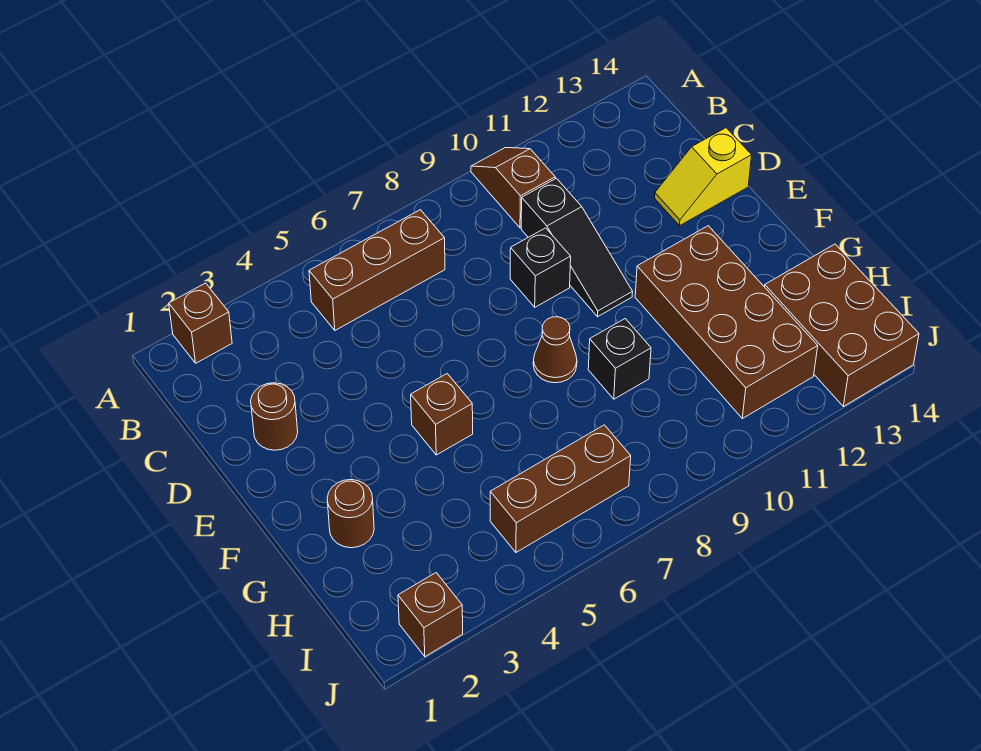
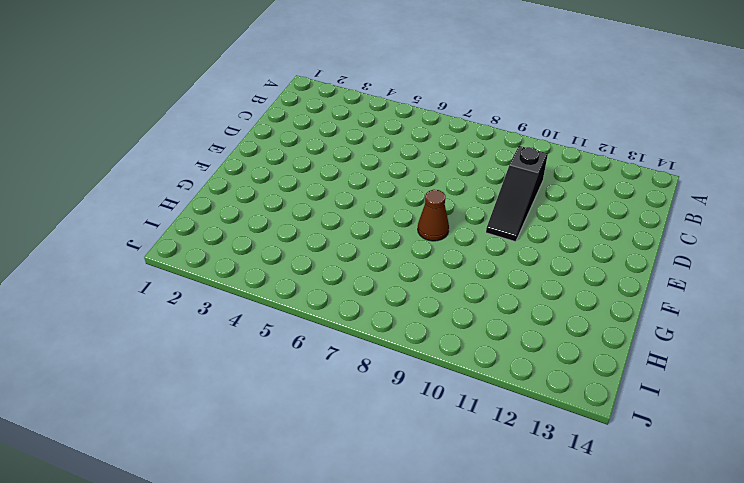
none -> brown 1x1 brick [169,283,232,363]
none -> brown 1x2 slope [471,148,555,228]
none -> brown 1x3 brick [309,210,445,330]

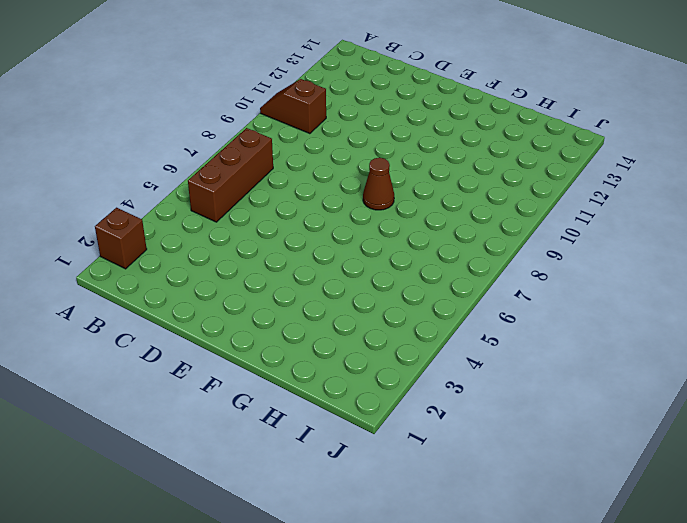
none -> black 1x3 slope [521,178,633,317]
none -> brown 1x1 round brick [251,383,298,450]
none -> black 1x1 brick [510,228,571,307]

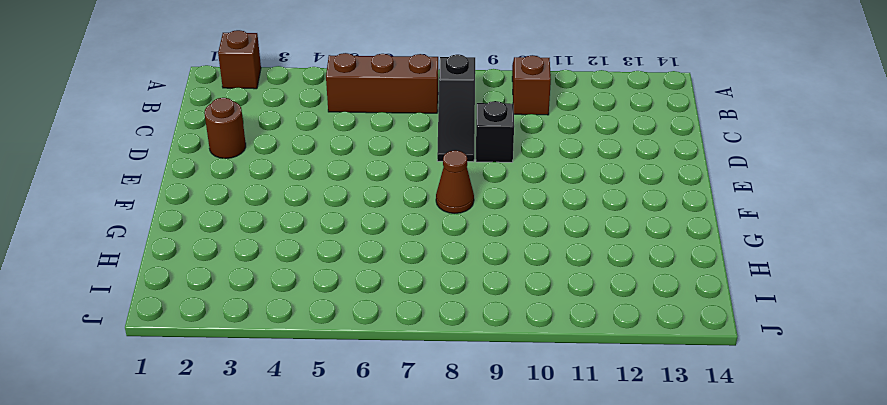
black 1x3 slope [437,55,475,162] -> black 1x3 slope moved to [521,178,633,317]
none -> yellow 1x2 slope [655,128,752,226]
none -> brown 1x1 brick [411,374,473,455]
none -> brown 2x4 brick [635,226,818,418]

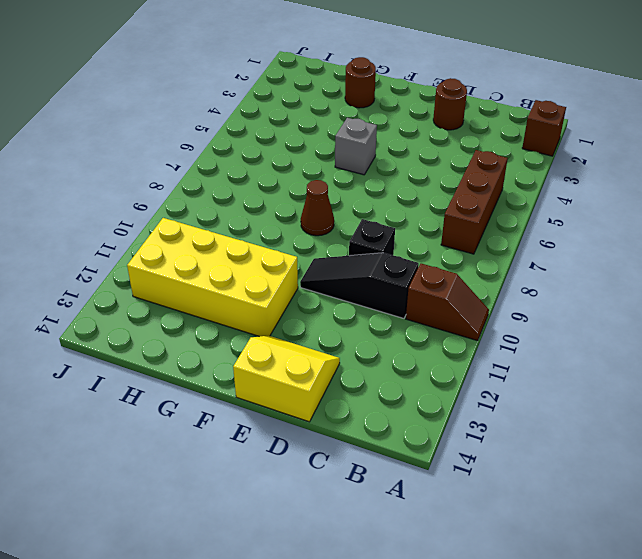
yellow 2x2 slope [233,336,340,422] -> yellow 1x2 slope [655,128,752,226]
grey 1x1 brick [335,118,377,175] -> brown 1x1 brick [411,374,473,455]
yellow 2x4 brick [127,218,298,337] -> brown 2x4 brick [635,226,818,418]
none -> black 1x1 brick [588,319,651,399]
none -> brown 2x3 brick [765,244,919,406]
none -> brown 1x3 brick [490,425,631,552]

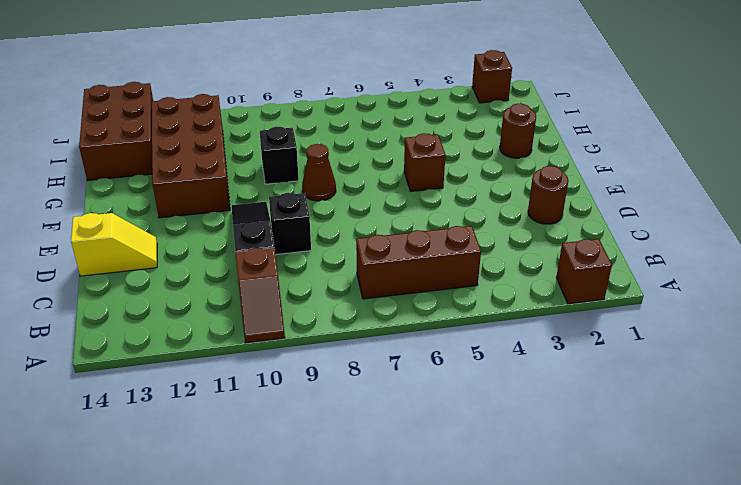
none -> brown 1x3 brick [490,425,631,552]

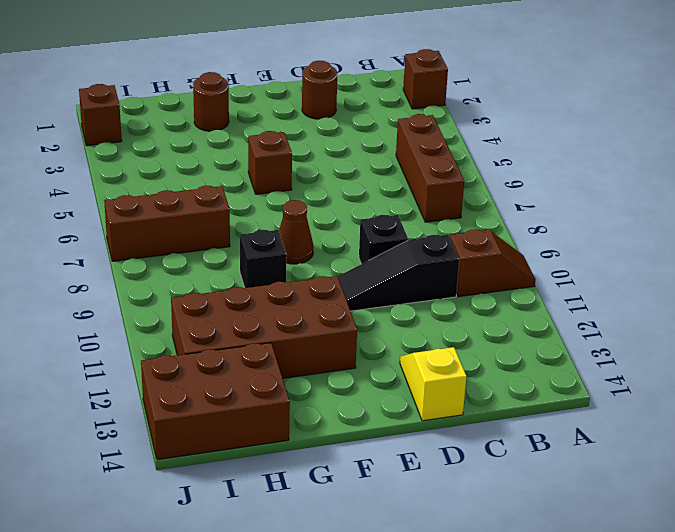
brown 1x3 brick [104,186,230,261] -> brown 1x3 brick turned to [490,425,631,552]

